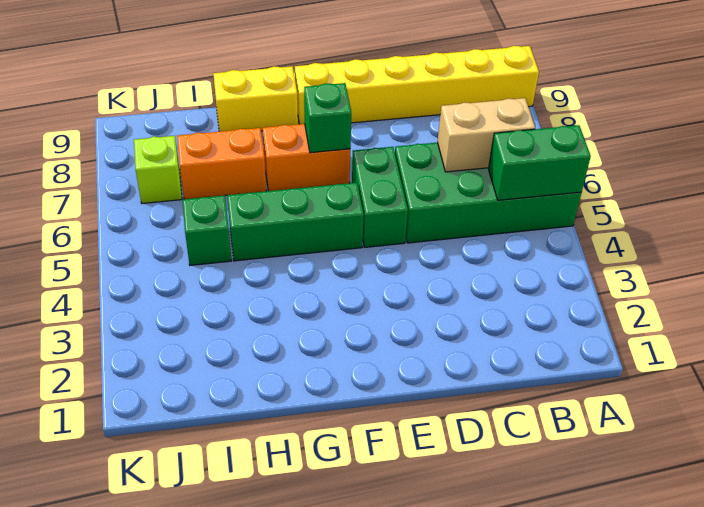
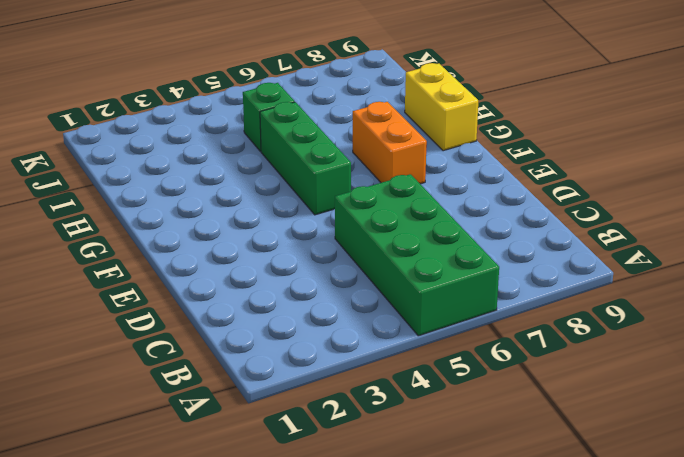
none -> yellow 1x6 brick [295,46,539,124]
none -> green 1x2 brick [352,147,408,247]
none -> orange 1x2 brick [177,128,266,199]

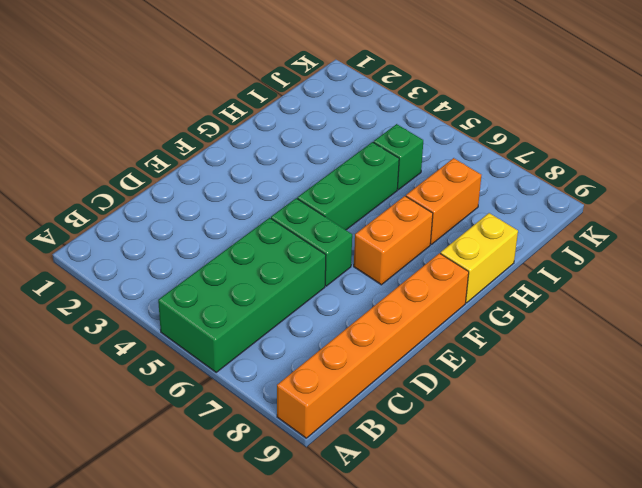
orange 1x6 brick [277,253,469,438] -> yellow 1x6 brick [295,46,539,124]
none -> lime 1x1 brick [134,136,182,203]
none -> green 1x2 brick [489,125,591,200]
none -> tan 1x2 brick [437,98,535,172]

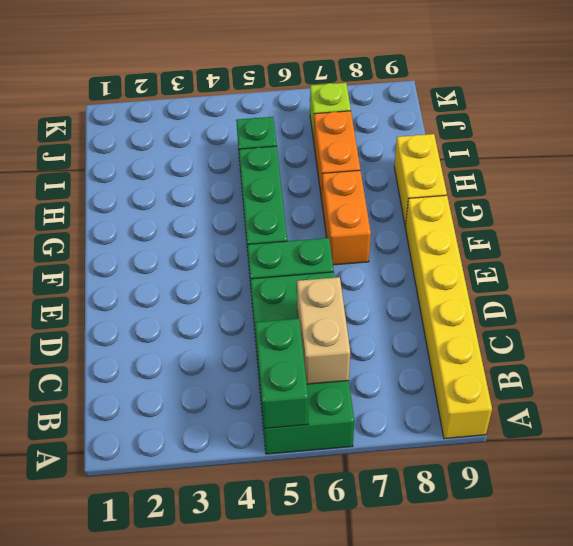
none -> green 1x1 brick [304,83,351,153]

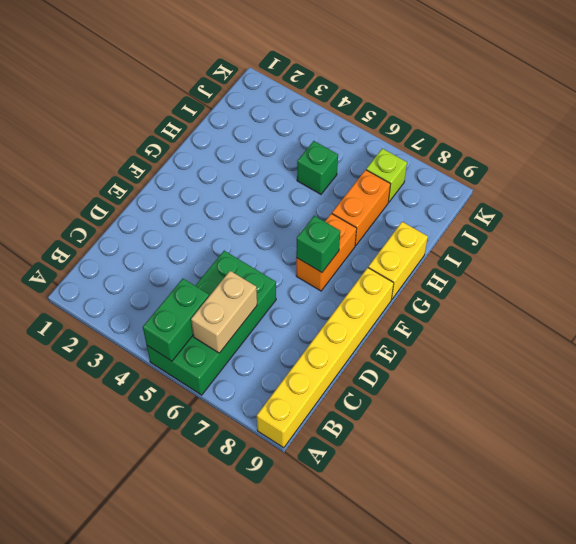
none -> green 1x2 brick [352,147,408,247]
none -> green 1x3 brick [227,183,364,261]

